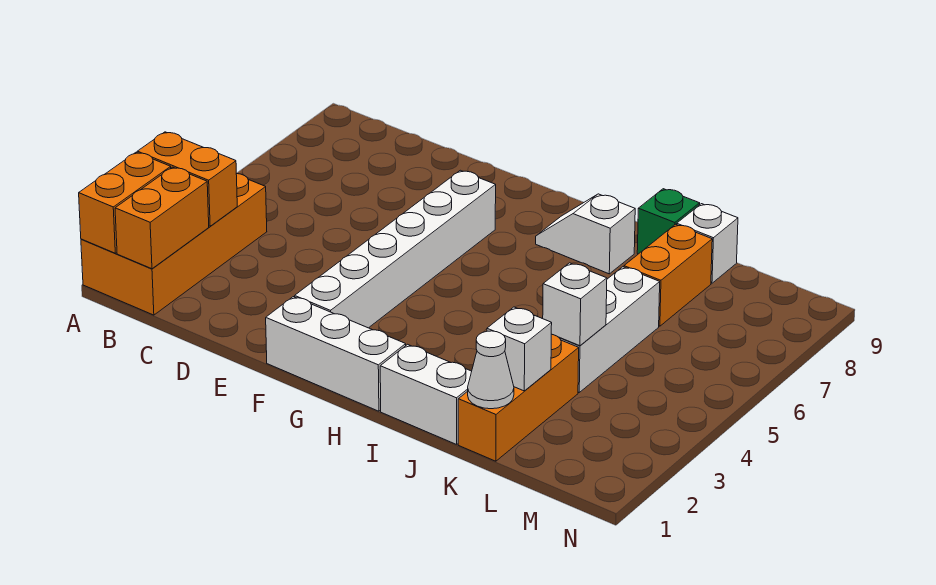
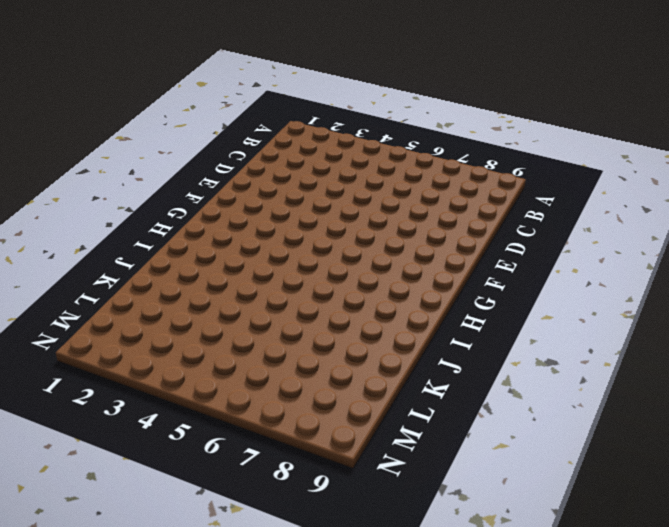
none -> orange 2x4 brick [81,174,267,315]
none -> white 1x3 brick [266,297,406,411]
none -> white 1x6 brick [295,170,496,328]

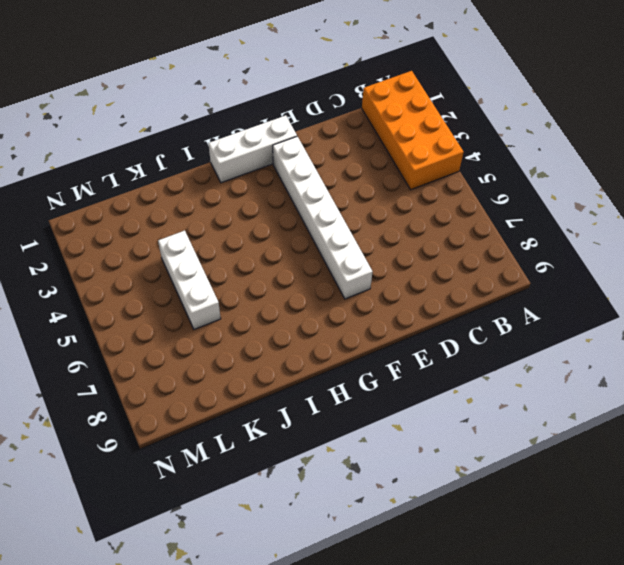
none -> white 1x2 slope [536,194,635,274]
none -> white 1x2 brick [380,344,472,444]
none -> green 1x1 brick [637,189,700,254]

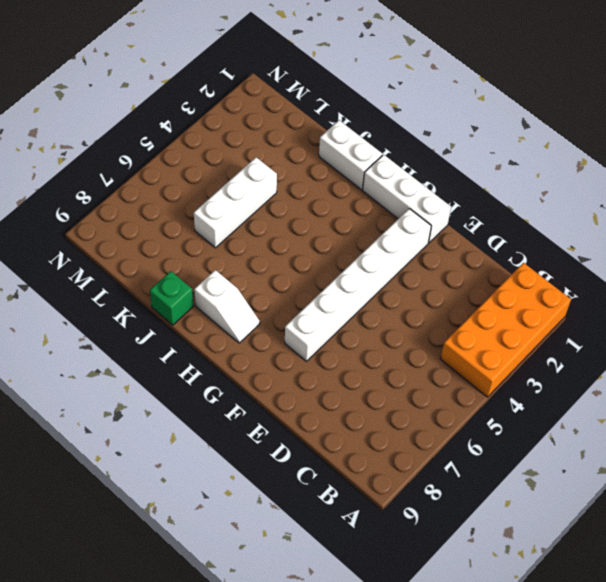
none -> orange 1x3 brick [458,334,579,461]
none -> orange 1x2 brick [624,224,712,326]
none -> white 1x1 brick [677,204,738,283]

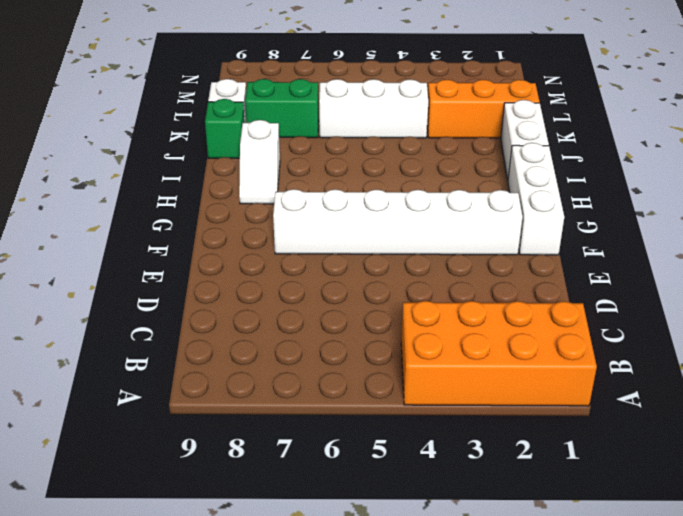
green 1x2 brick [245,79,319,138] -> orange 1x2 brick [624,224,712,326]
none -> orange 1x2 brick [79,152,171,253]
none -> orange 1x2 brick [137,132,237,226]
none -> orange 1x2 brick [115,167,209,269]

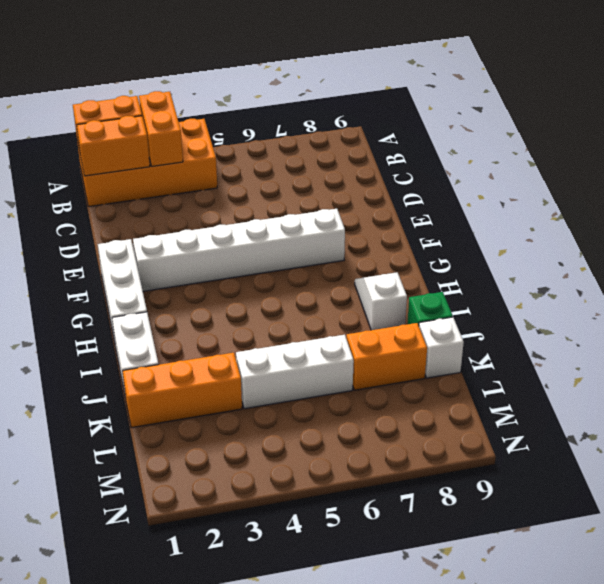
none -> white 1x1 cone [468,331,514,409]
none -> white 1x1 brick [487,307,552,391]
none -> white 1x1 brick [543,263,607,346]

